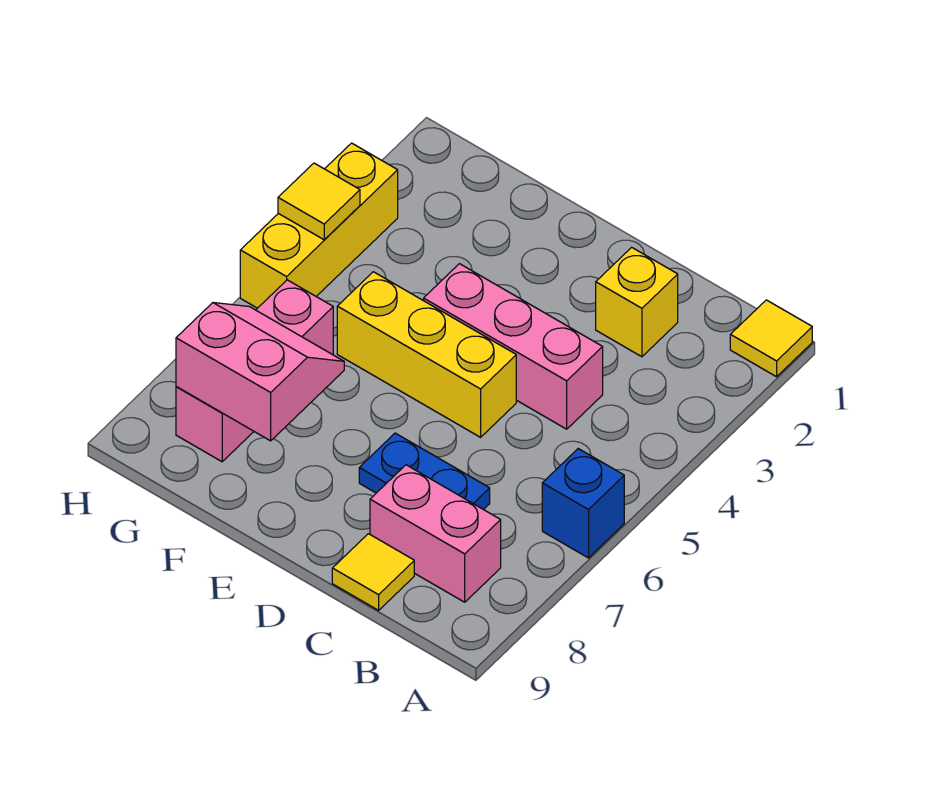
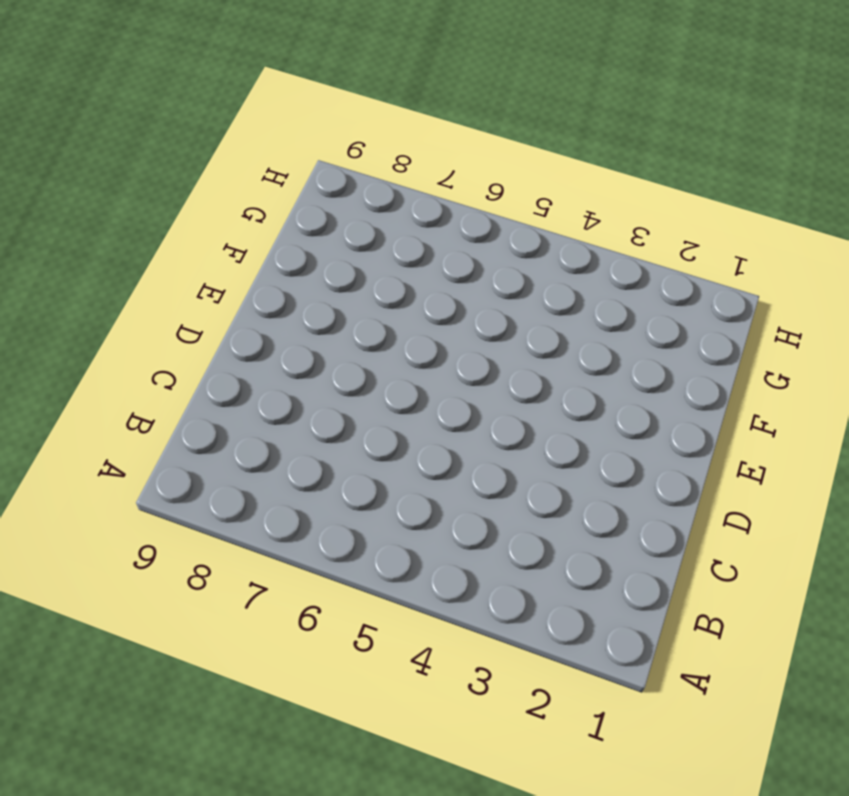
none -> yellow 1x1 tile [730,300,812,377]
none -> blue 1x1 brick [542,449,624,558]
none -> pink 1x2 brick [370,465,501,602]

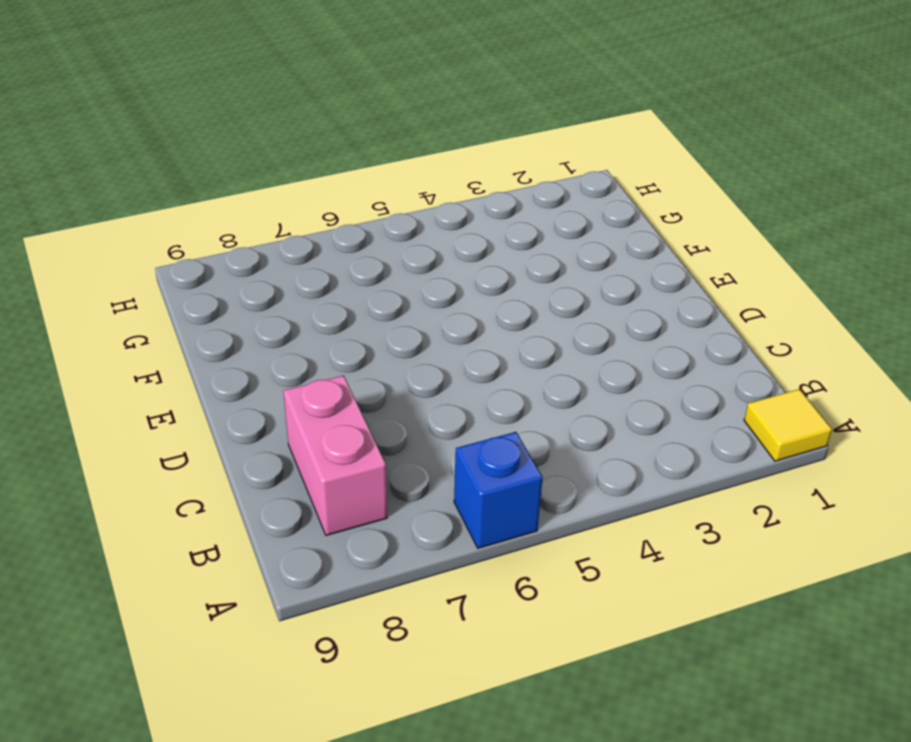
none -> yellow 1x1 brick [596,247,678,357]
none -> pink 1x3 brick [424,264,603,429]
none -> blue 1x2 plate [359,433,490,510]

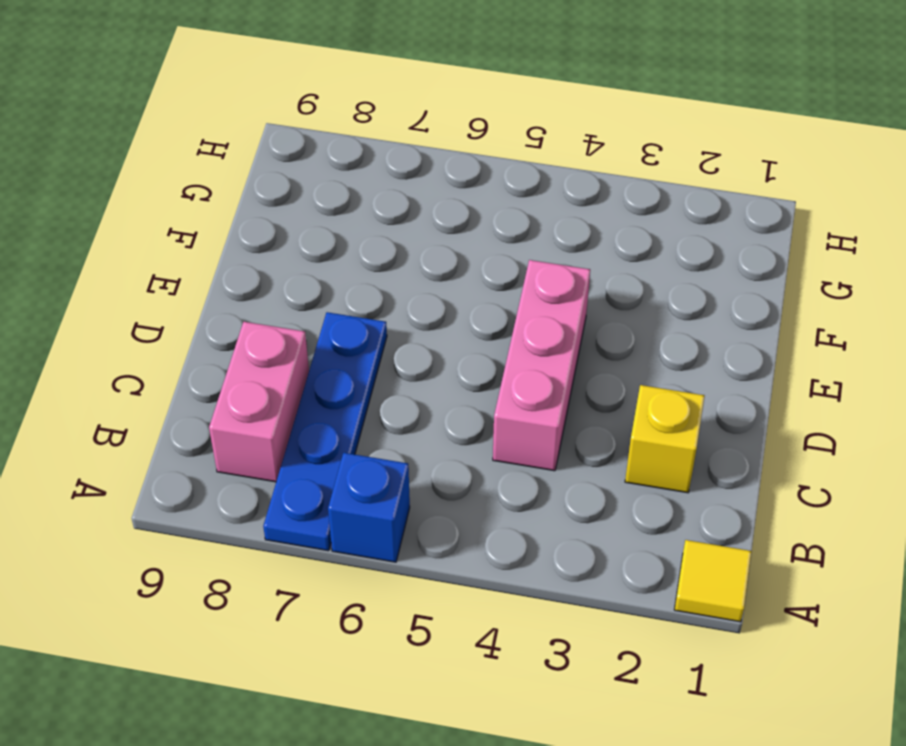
blue 1x4 plate [263,312,387,551] -> blue 1x2 plate [359,433,490,510]
none -> yellow 1x1 tile [332,534,414,610]
none -> yellow 1x3 brick [337,272,516,437]
none -> pink 1x3 brick [176,280,333,462]

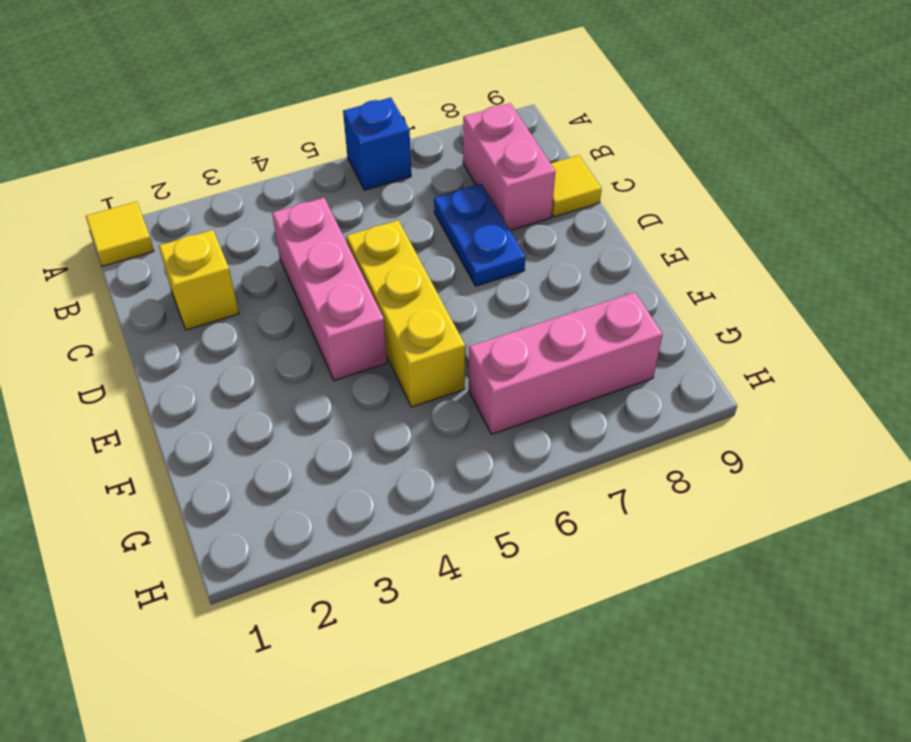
none -> yellow 1x3 brick [240,143,398,308]
none -> pink 2x2 slope [176,303,344,441]
none -> yellow 1x1 tile [278,163,360,240]

